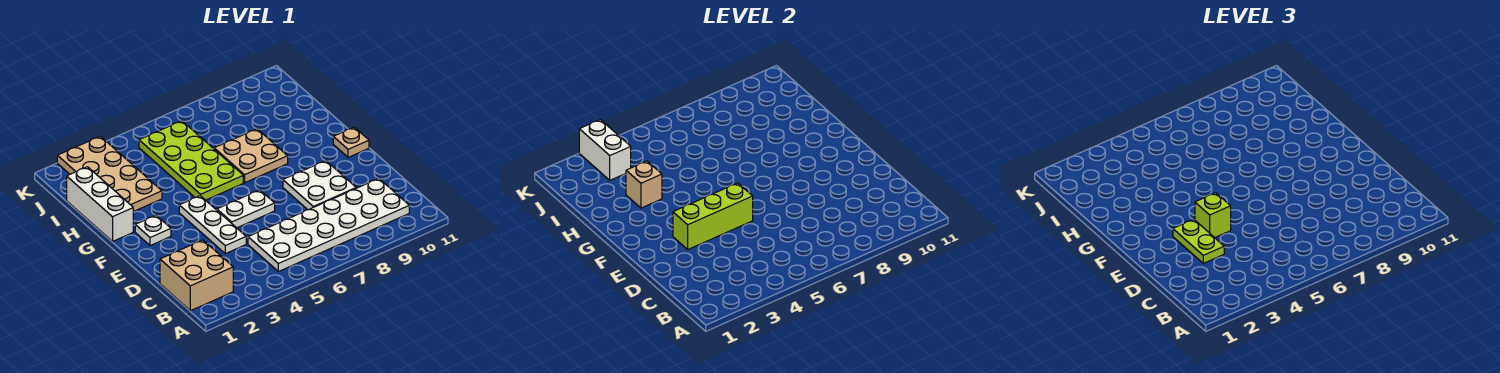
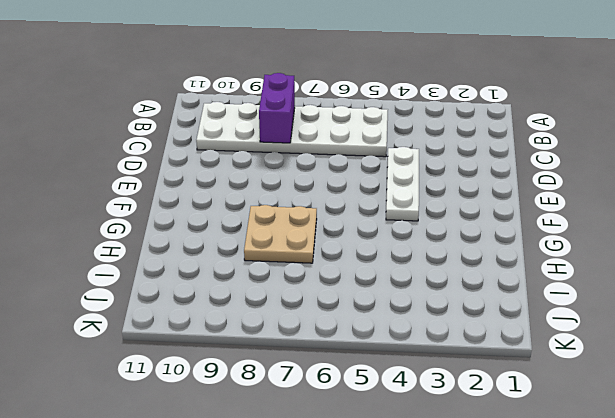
purple 1x2 brick [259,73,295,143] -> none
none -> tan 2x2 brick [160,240,233,311]
none -> white 2x2 plate [283,161,356,210]
none -> white 1x2 plate [217,190,275,228]

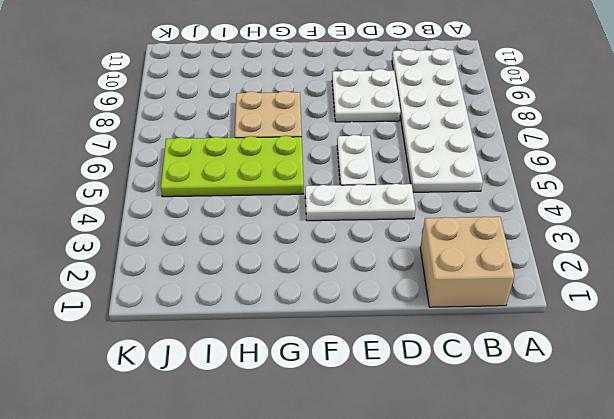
none -> white 1x1 plate [135,215,171,246]
none -> tan 1x1 plate [333,127,369,157]
none -> white 1x3 brick [67,167,133,241]

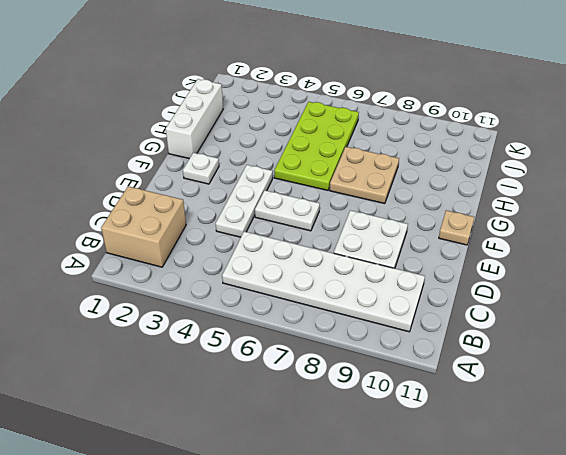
none -> tan 2x4 plate [57,136,162,212]
none -> lime 1x3 brick [673,183,753,249]
none -> tan 1x1 brick [626,161,662,208]

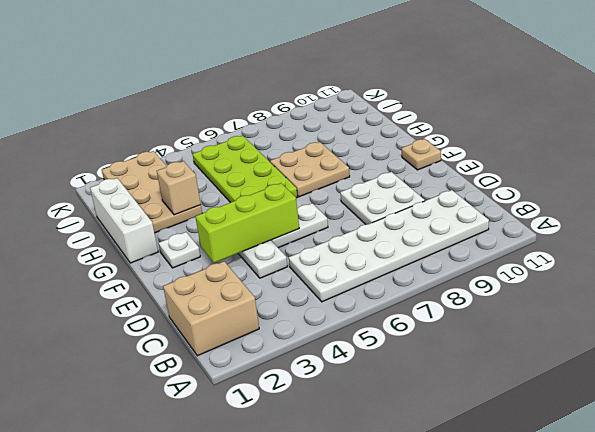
none -> white 1x2 brick [579,119,631,180]
none -> lime 1x2 plate [1173,219,1224,263]
none -> lime 1x1 brick [1195,193,1231,238]

